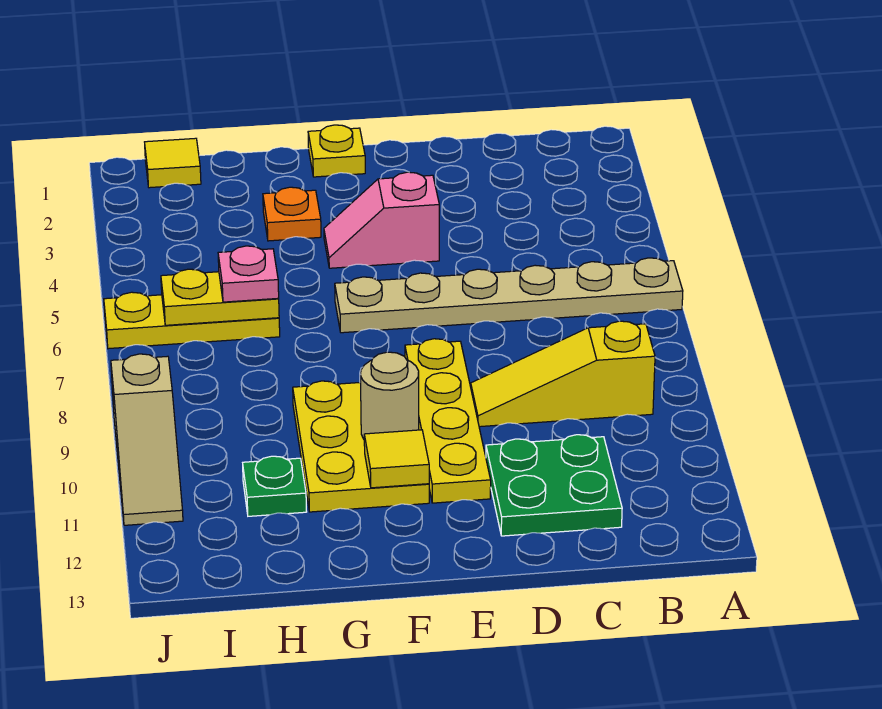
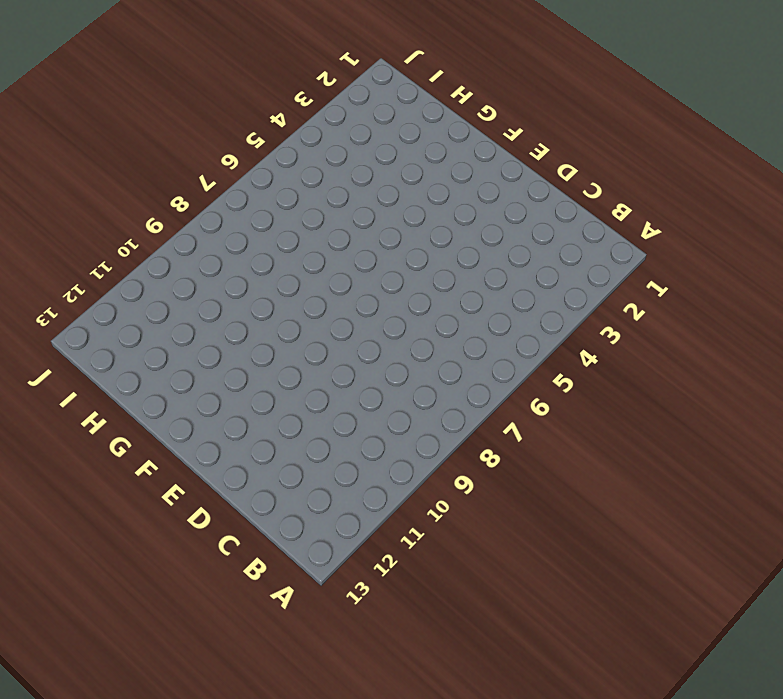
none -> tan 1x6 plate [335,258,683,333]
none -> yellow 1x3 slope [471,321,655,427]
none -> green 2x2 plate [486,435,622,536]

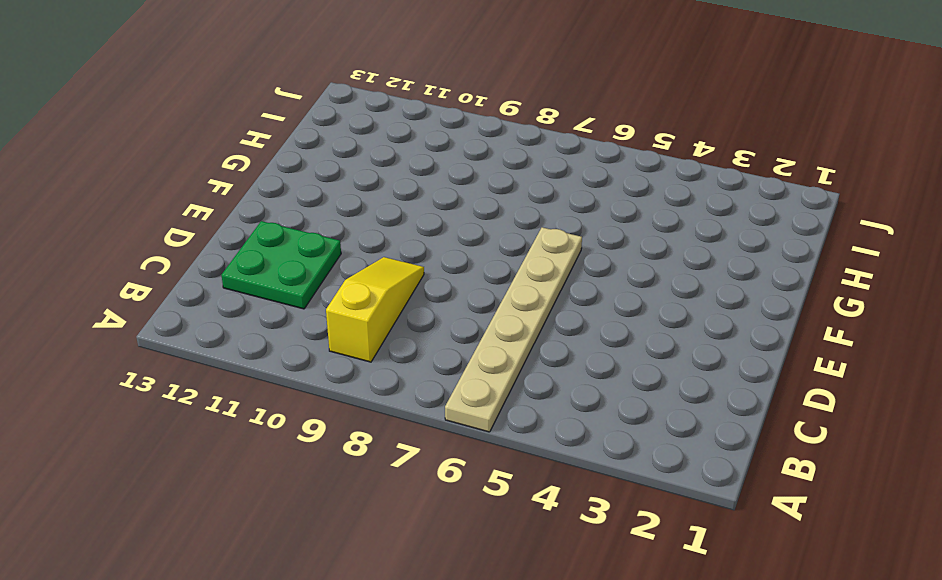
none -> pink 1x2 slope [324,172,439,268]
none -> yellow 1x4 plate [405,339,491,503]
none -> yellow 1x1 plate [308,125,365,177]

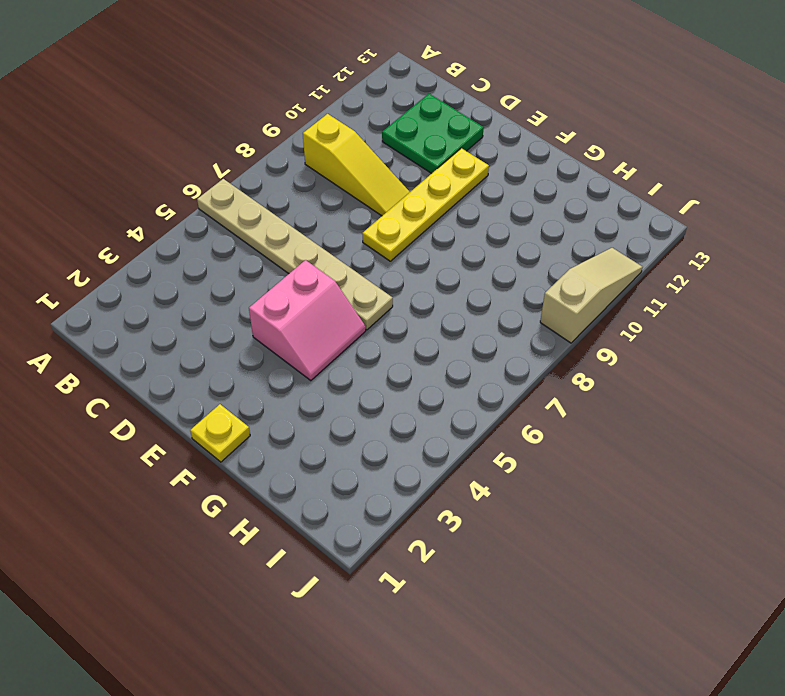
pink 2x2 slope [249,260,366,381] -> pink 1x2 slope [324,172,439,268]
none -> yellow 2x3 plate [293,381,429,512]
none -> orange 1x1 plate [263,187,321,241]
none -> yellow 1x3 plate [104,292,280,349]

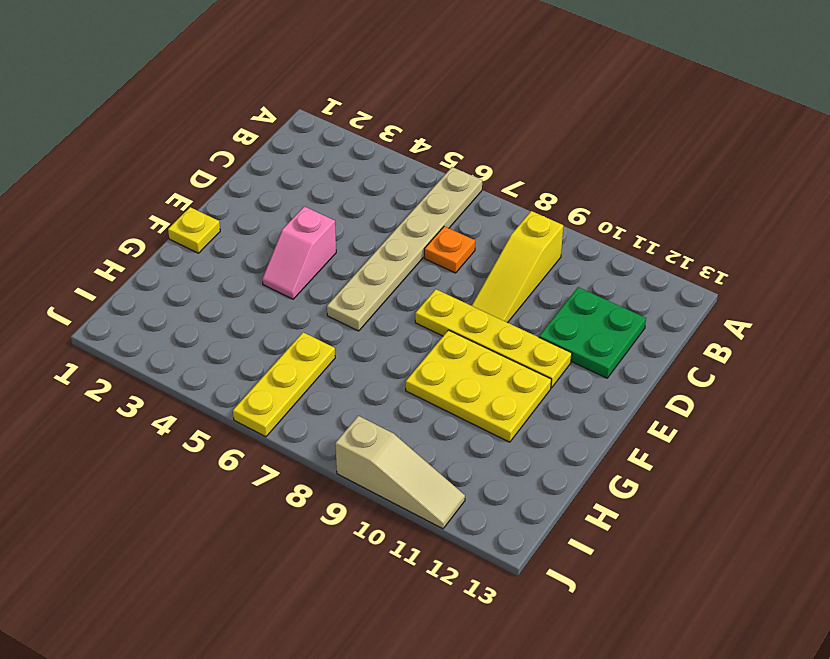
orange 1x1 plate [424,226,475,273] -> orange 1x1 plate moved to [263,187,321,241]
none -> green 1x1 plate [243,456,307,516]
none -> yellow 1x1 tile [145,138,201,188]
none -> tan 1x1 round brick [360,352,419,439]

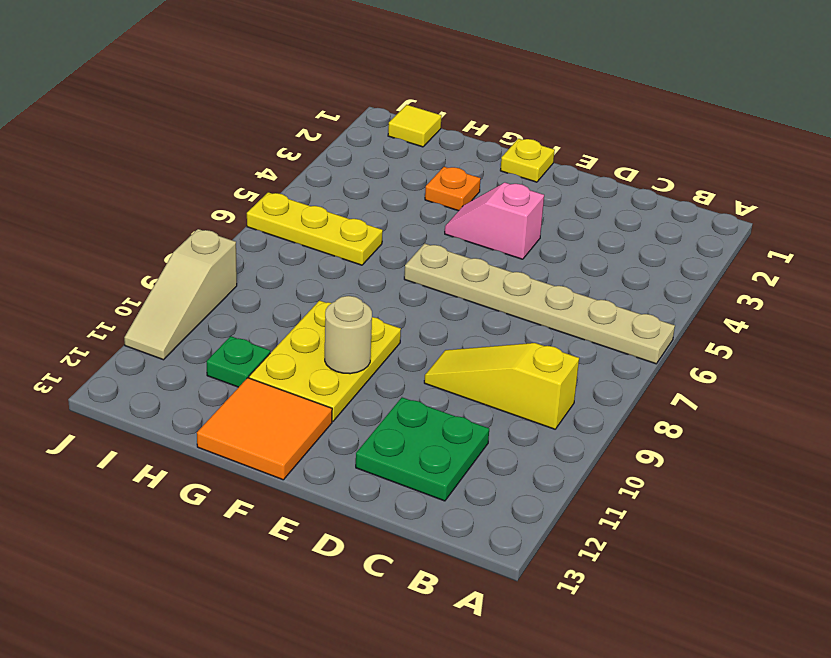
orange 2x2 tile [197,378,332,480] -> none
none -> yellow 1x4 plate [405,339,491,503]
none -> yellow 1x1 tile [364,430,429,488]
none -> yellow 1x2 plate [161,269,279,325]

